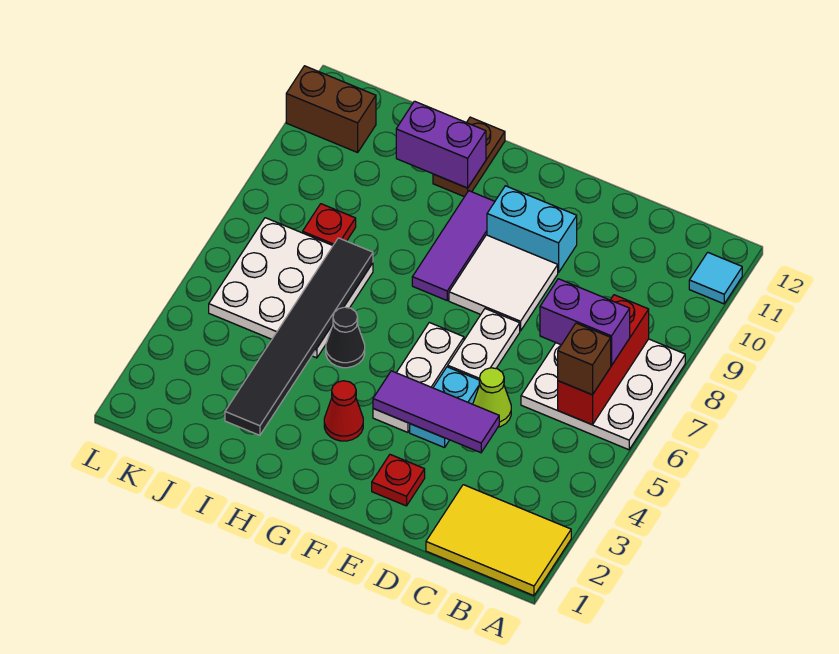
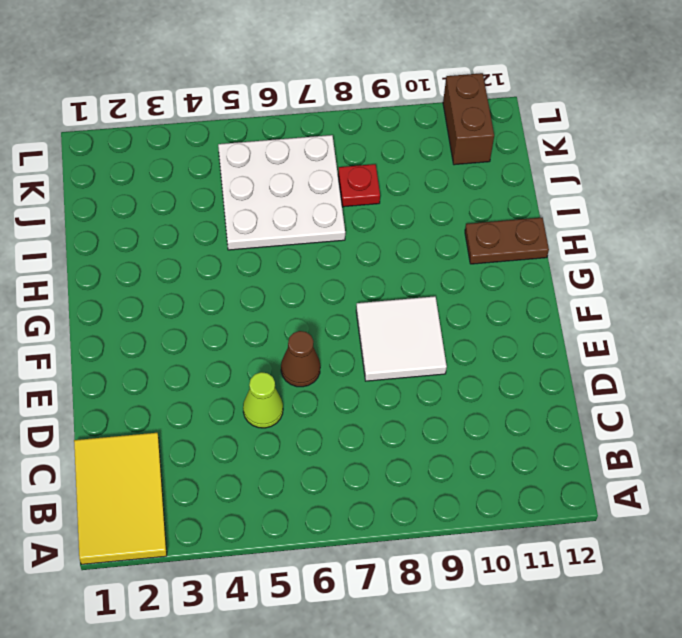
brown 1x1 cone [281,331,320,387] -> white 1x2 plate [448,309,520,380]
none -> white 3x3 plate [521,339,685,450]
none -> cyan 1x1 tile [689,252,742,304]
none -> red 1x1 plate [372,455,425,506]

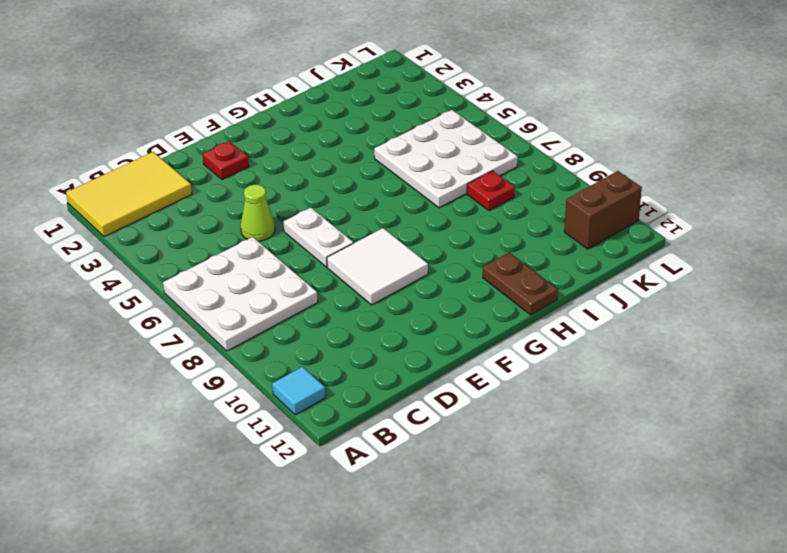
none -> cyan 1x2 plate [410,367,480,448]
none -> cyan 1x2 brick [487,186,577,273]
none -> white 1x3 plate [373,323,464,432]

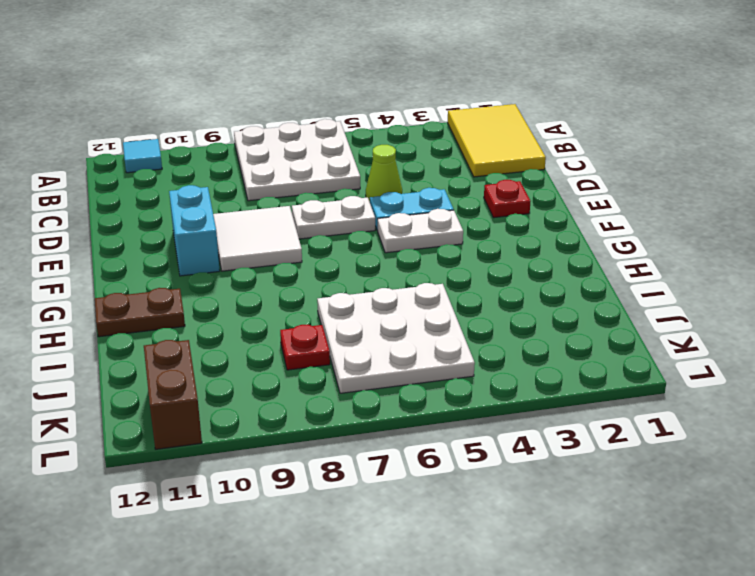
white 1x2 plate [378,209,463,253] -> white 1x3 plate [373,323,464,432]
none -> red 1x1 cone [324,381,363,441]
none -> purple 1x3 tile [412,191,495,300]
none -> black 1x1 cone [326,307,365,368]

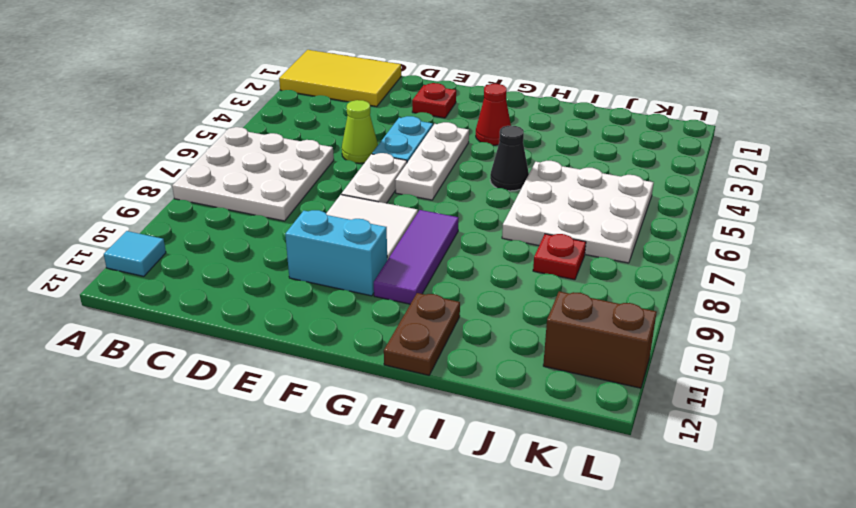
none -> red 1x3 brick [558,295,649,425]
none -> purple 1x3 tile [373,371,499,453]
none -> purple 1x2 brick [396,101,486,188]

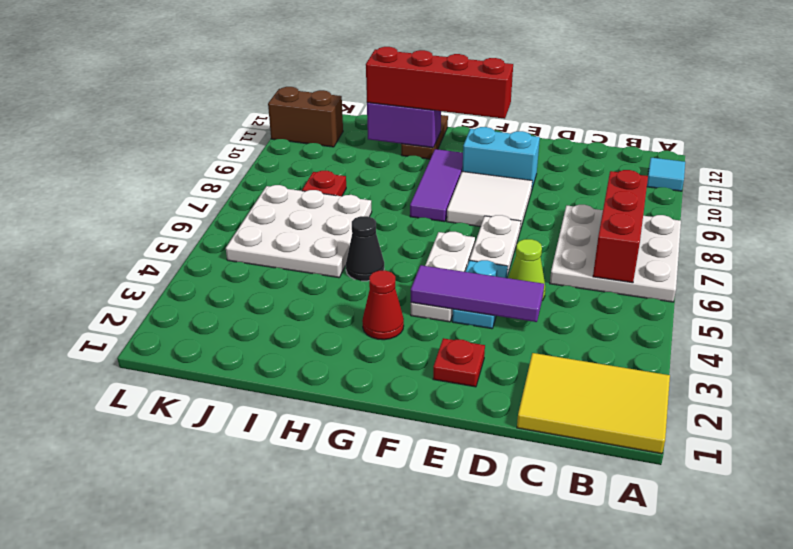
red 1x4 brick [366,47,513,119] -> none
none -> black 1x6 tile [225,238,373,435]
none -> brown 1x1 brick [558,323,611,395]
none -> purple 1x2 brick [540,279,630,365]

